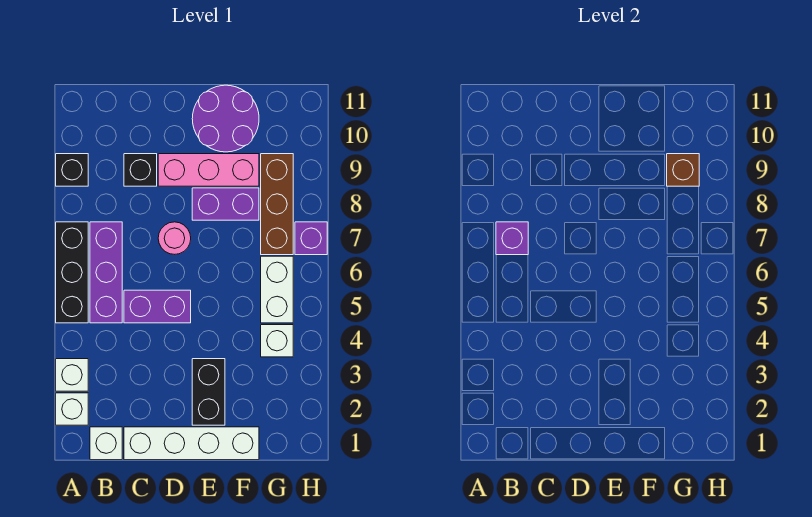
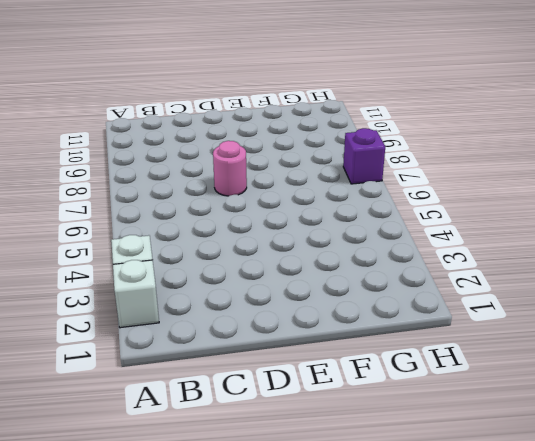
none -> black 1x3 brick [56,222,88,323]
none -> black 1x1 brick [56,154,88,186]
none -> white 1x1 brick [90,427,122,460]

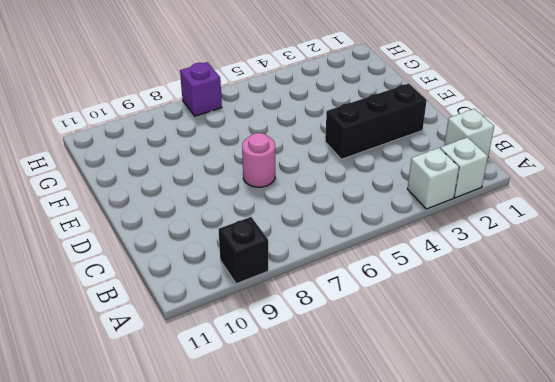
black 1x3 brick [325,83,427,159] -> black 1x3 brick moved to [56,222,88,323]
none -> purple 1x3 brick [90,222,122,323]
none -> white 1x4 brick [124,427,259,460]
none -> purple 1x2 brick [124,290,191,323]

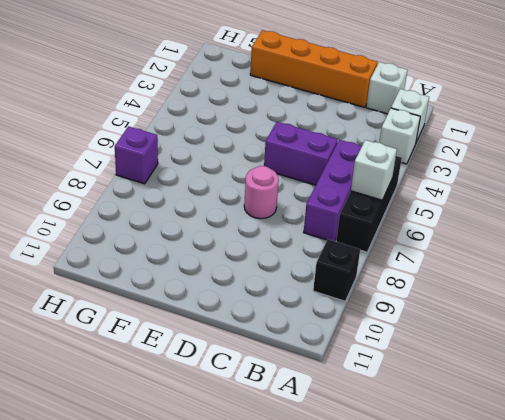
white 1x1 brick [351,140,397,200] -> white 1x1 brick moved to [261,325,293,357]
orange 1x4 brick [250,30,377,107] -> white 1x4 brick [124,427,259,460]
none -> black 1x1 brick [124,154,157,186]
none -> pink 1x3 brick [158,154,259,186]
none -> black 1x2 brick [192,359,225,425]

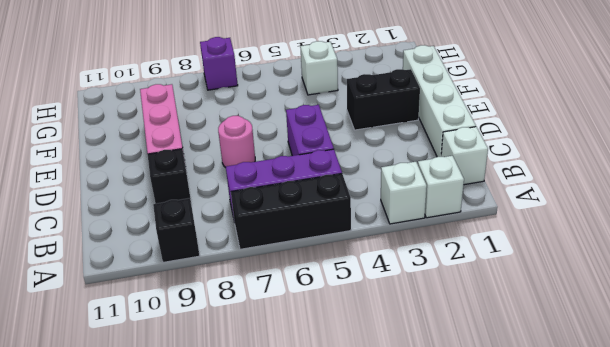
none -> purple 1x2 brick [192,188,259,220]
none -> purple 2x2 round brick [192,85,259,152]
none -> white 1x2 brick [261,256,293,323]

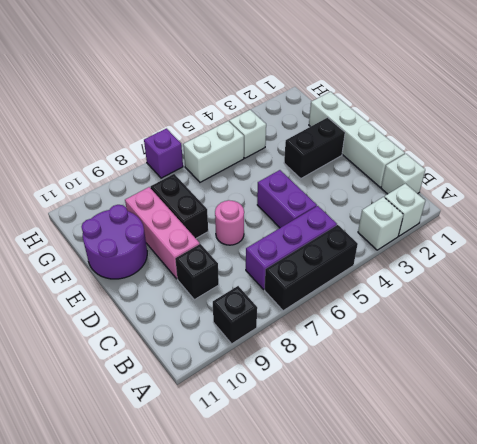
black 1x2 brick [151,174,208,238] -> purple 1x2 brick [192,188,259,220]
none -> brown 1x3 brick [261,154,293,255]
none -> purple 1x1 brick [496,222,528,255]
none -> brown 1x1 brick [667,154,699,186]

